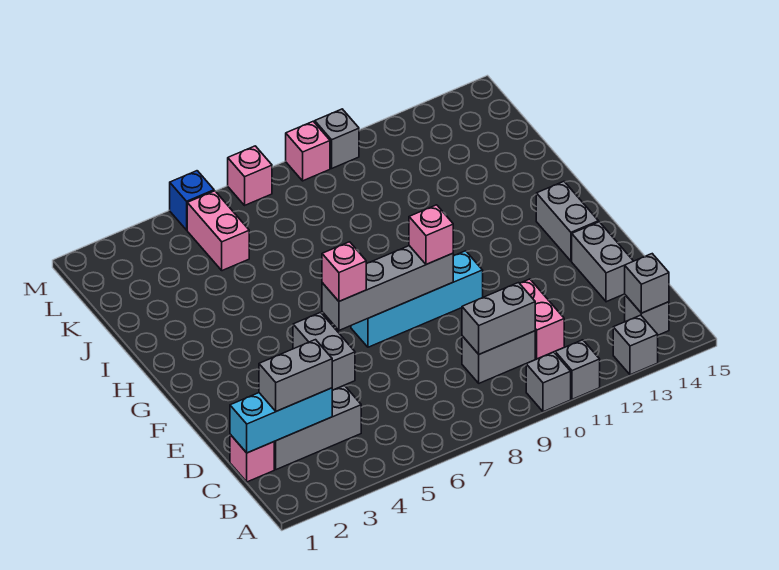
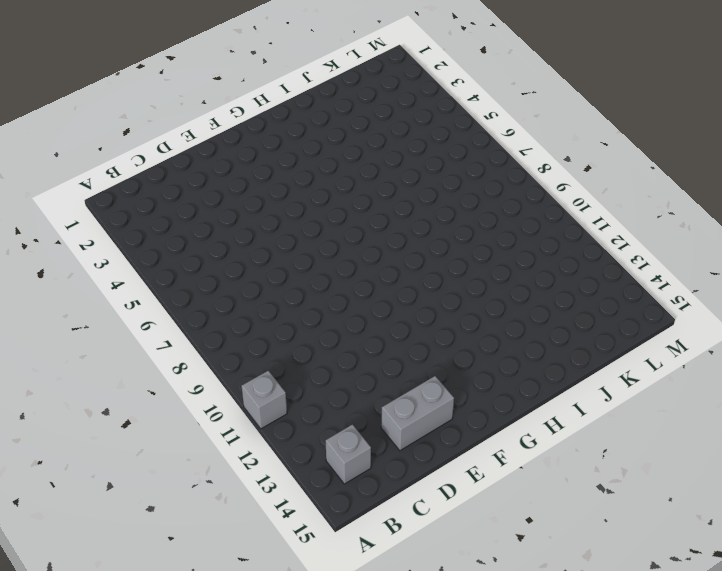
none -> grey 1x1 brick [526,352,571,412]
none -> grey 1x1 brick [613,315,658,375]
none -> pink 1x1 brick [230,434,274,482]

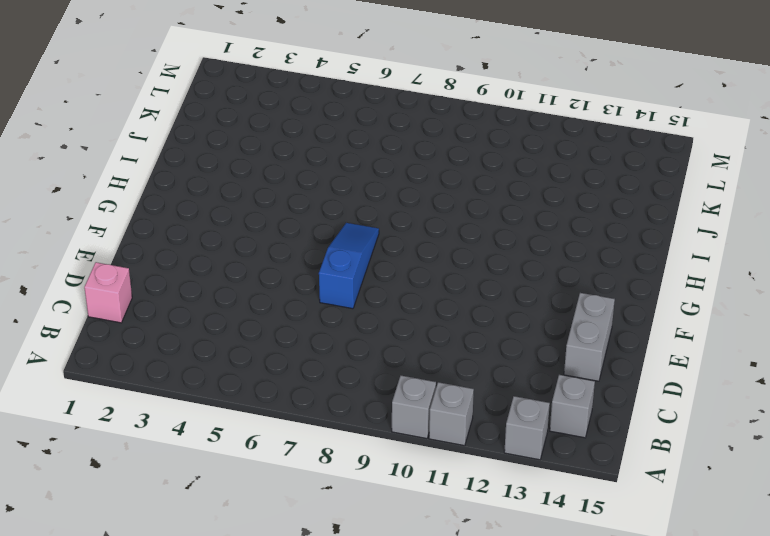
blue 1x3 slope [319,223,379,309] -> cyan 1x4 brick [351,251,483,347]
none -> grey 1x3 brick [274,385,361,470]
none -> grey 1x2 brick [462,331,535,383]
none -> pink 1x2 brick [520,279,564,359]

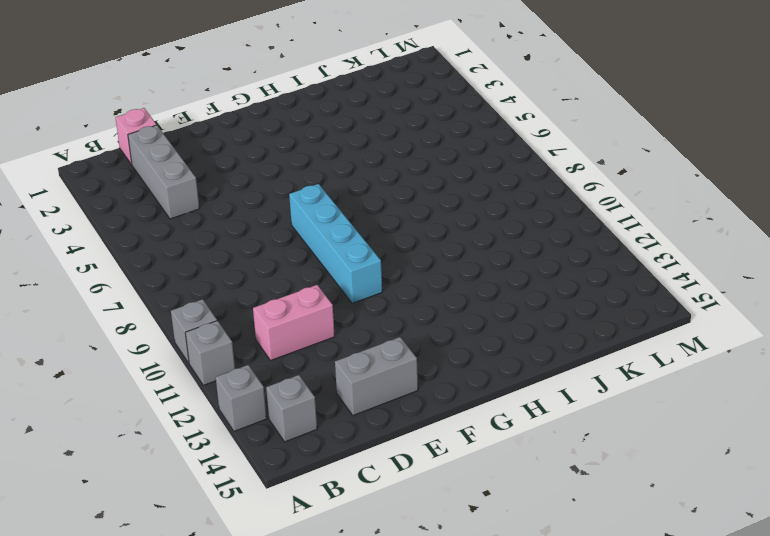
none -> grey 1x2 brick [462,331,535,383]
none -> grey 1x2 brick [293,312,355,390]
none -> grey 1x2 brick [536,181,599,261]

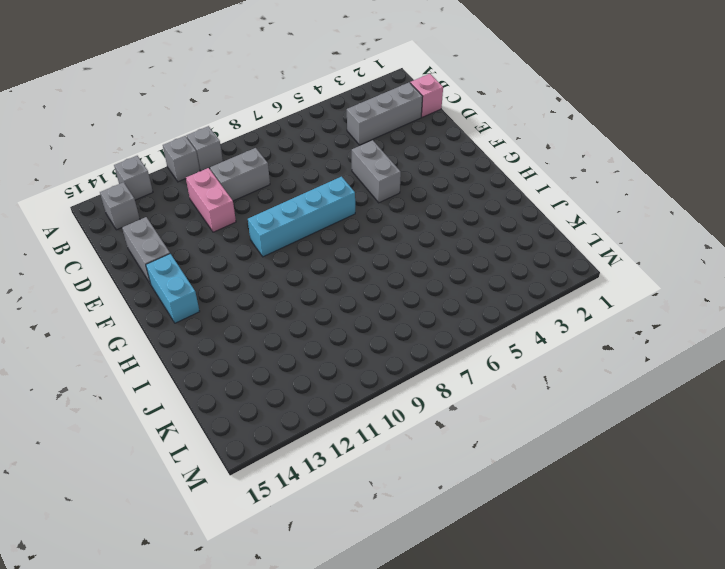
cyan 1x2 brick [146,254,200,323] -> grey 1x2 brick [536,181,599,261]
none -> pink 1x2 brick [187,191,249,271]
none -> blue 1x1 brick [170,171,214,230]
none -> pink 1x1 brick [228,146,272,205]

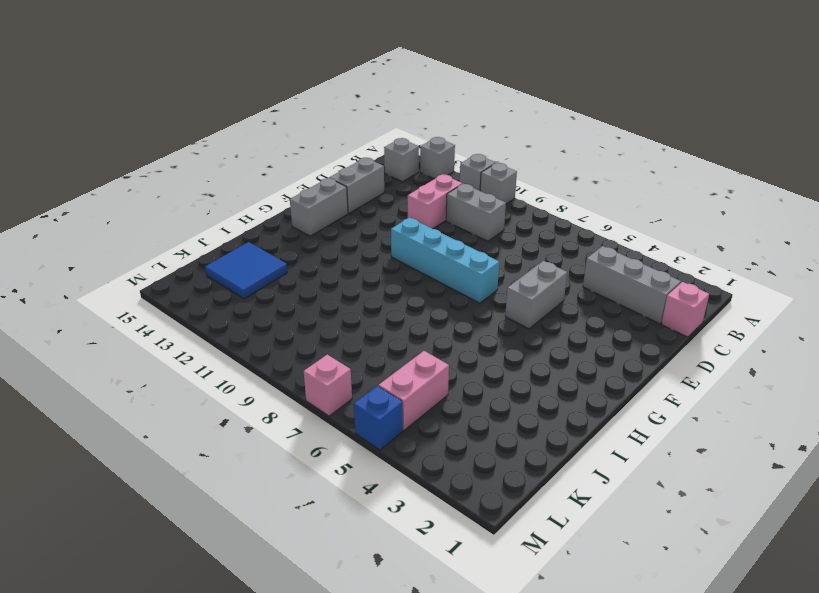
blue 2x2 tile [205,242,287,299] -> none
none -> pink 1x1 brick [286,121,330,181]
none -> grey 1x1 brick [315,109,359,168]
none -> grey 1x1 brick [625,254,669,313]

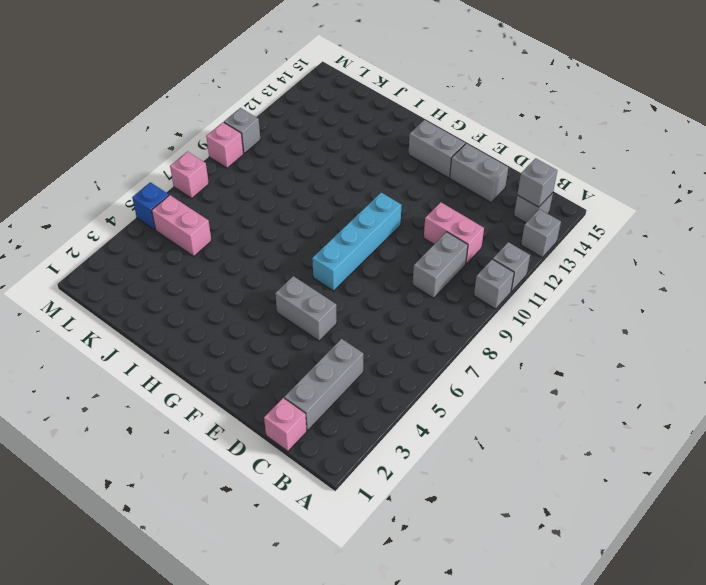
none -> cyan 1x3 brick [230,388,332,453]
none -> grey 1x2 brick [462,283,535,354]
none -> grey 1x4 brick [322,246,453,330]

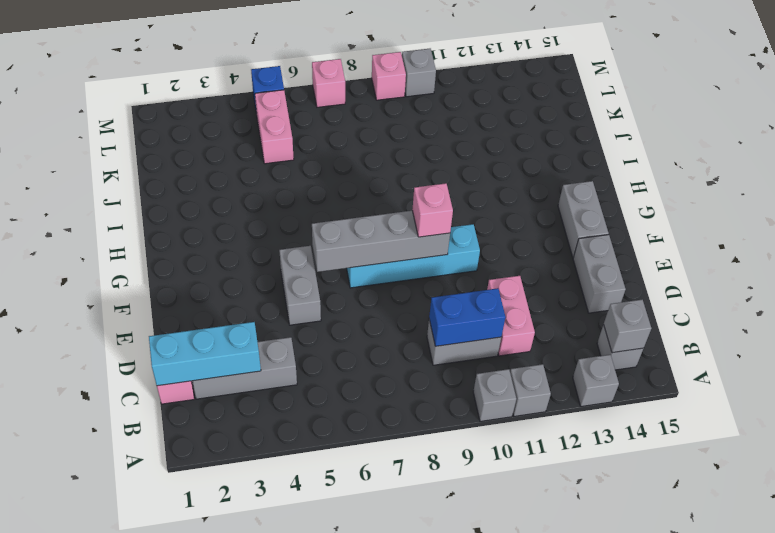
blue 1x2 brick [429,288,506,346] -> grey 1x2 brick [462,283,535,354]
none -> grey 1x2 brick [259,340,332,411]
none -> pink 1x1 brick [322,242,366,301]

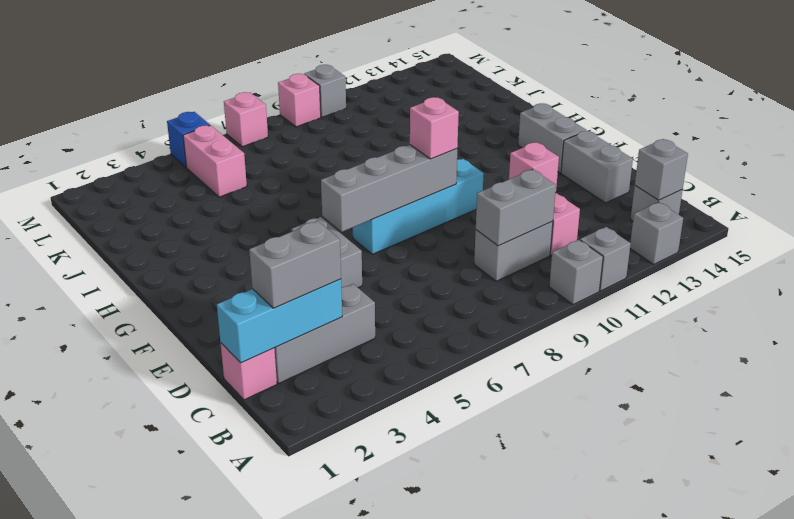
pink 1x1 brick [509,142,559,193] -> pink 1x1 brick moved to [322,242,366,301]

